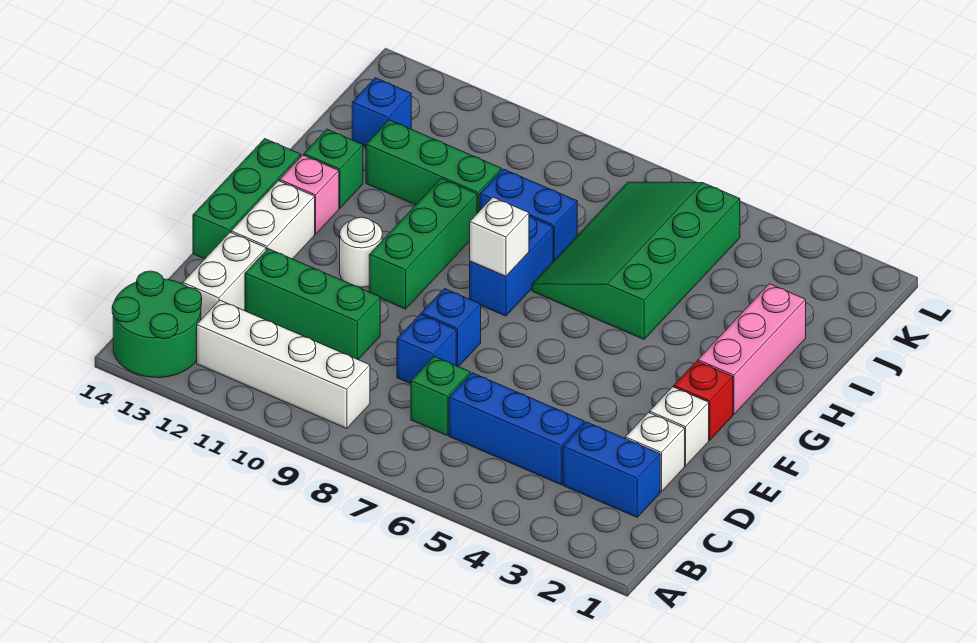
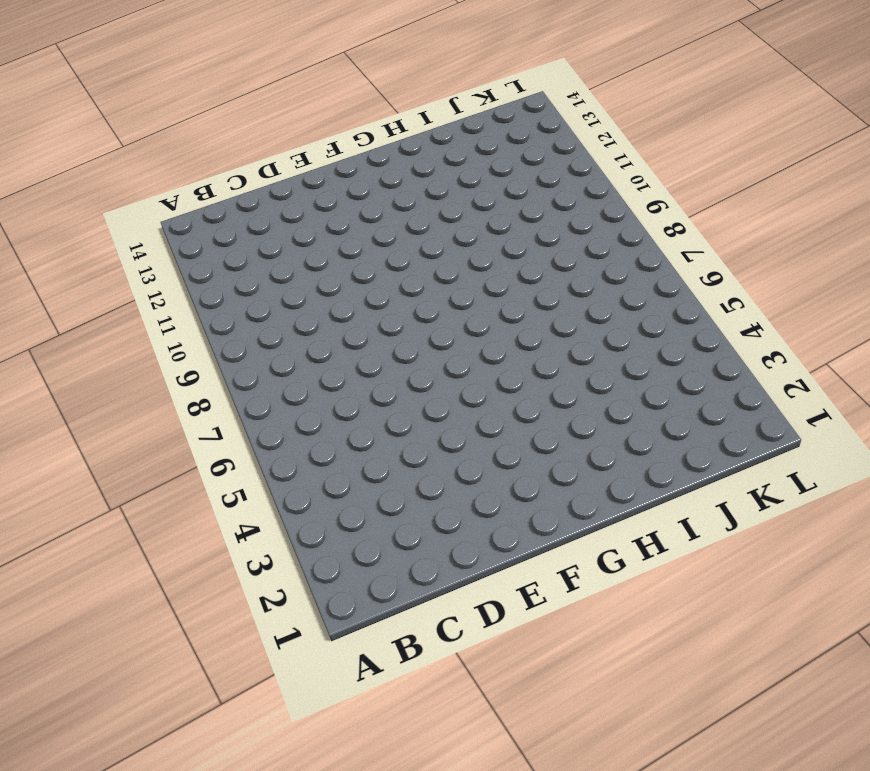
none -> green 2x2 round brick [112,271,202,378]
none -> white 1x4 brick [197,300,370,429]
none -> blue 1x2 brick [563,422,660,517]

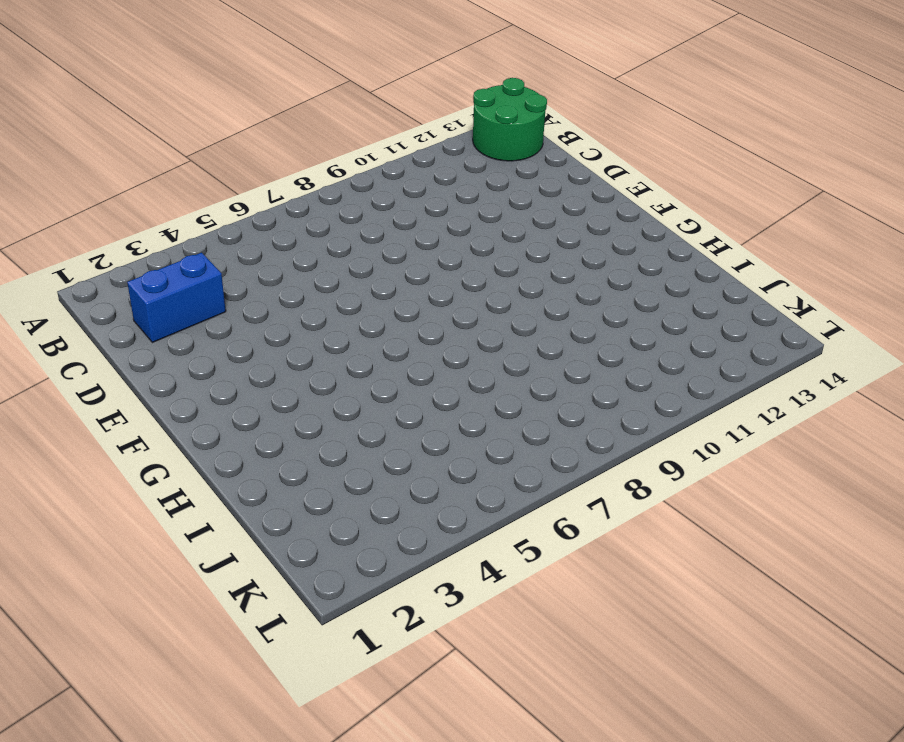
none -> white 1x4 brick [197,300,370,429]
none -> blue 1x3 brick [449,373,584,485]
none -> green 1x1 brick [411,356,470,435]

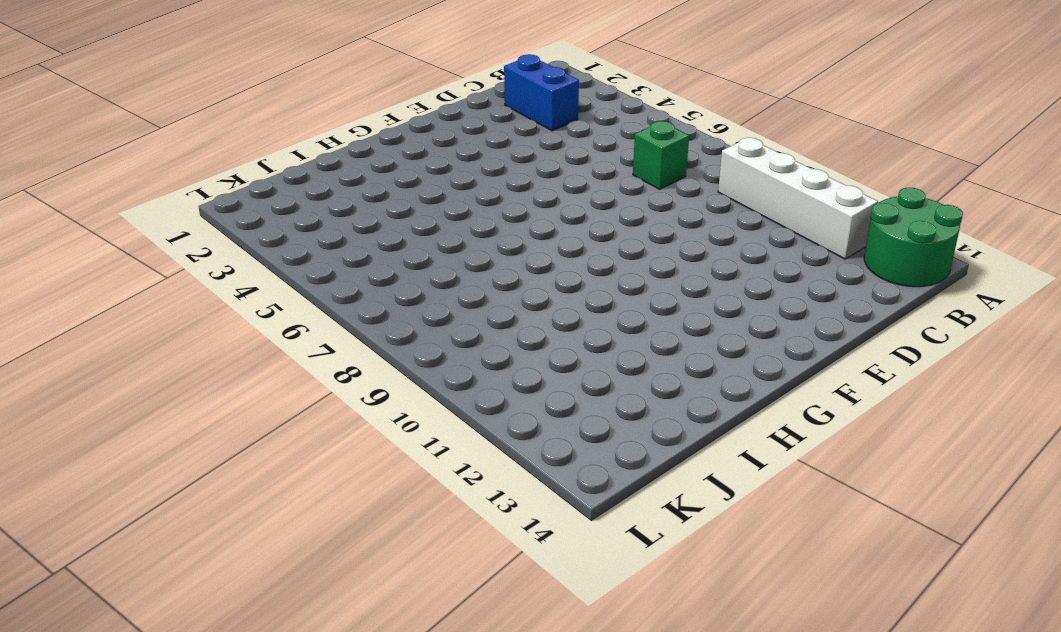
none -> blue 1x3 brick [449,373,584,485]
none -> white 1x2 brick [183,232,266,319]
none -> white 1x1 brick [625,413,685,492]

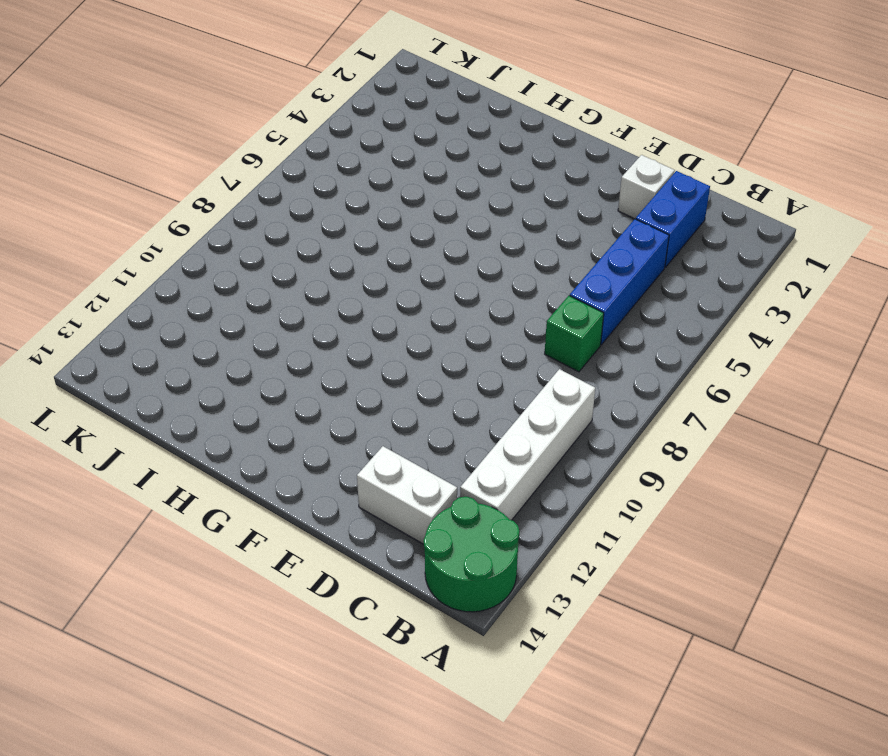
none -> blue 1x1 brick [397,314,456,384]
none -> green 1x3 brick [245,249,380,360]
none -> white 1x1 brick [650,387,709,466]

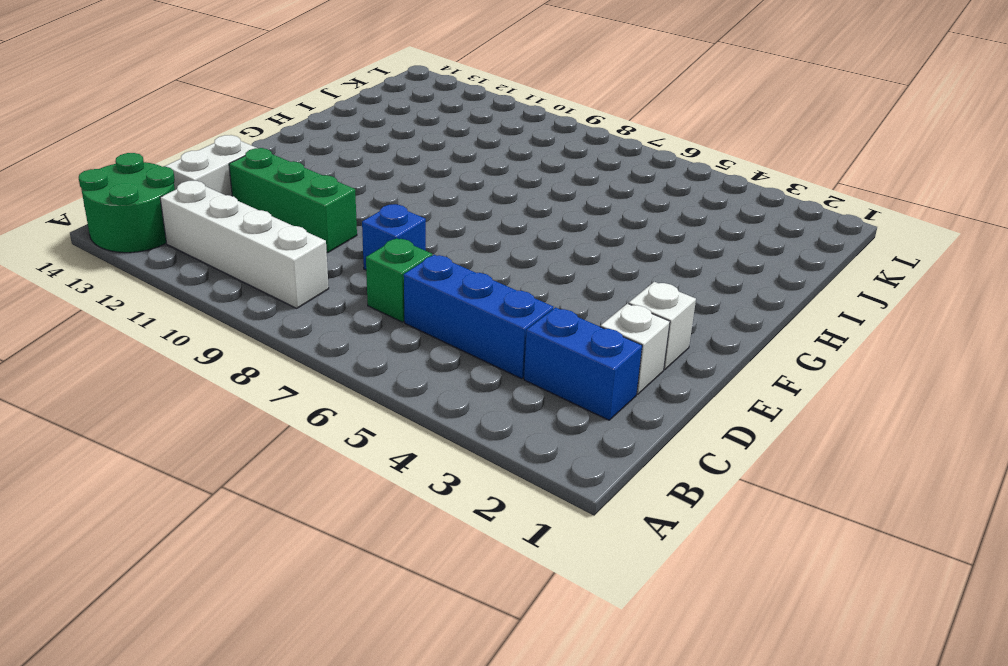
none -> blue 1x1 brick [421,289,481,367]
none -> white 1x2 brick [231,181,315,259]
none -> green 1x3 brick [193,139,301,259]

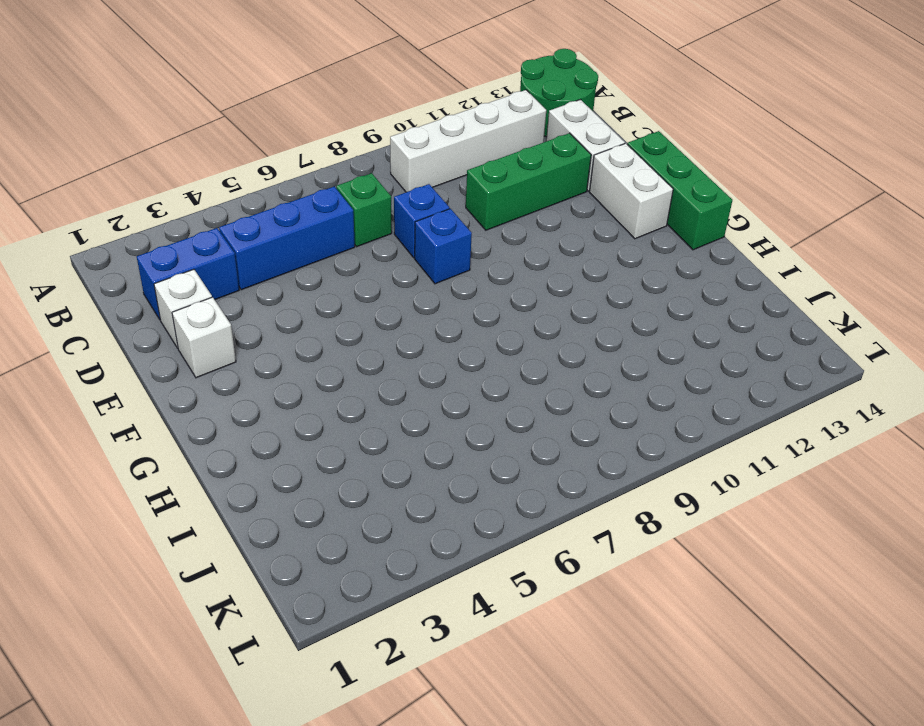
none -> red 1x1 brick [674,361,733,440]
none -> green 1x3 brick [369,179,477,309]
none -> white 1x1 round brick [340,217,382,287]

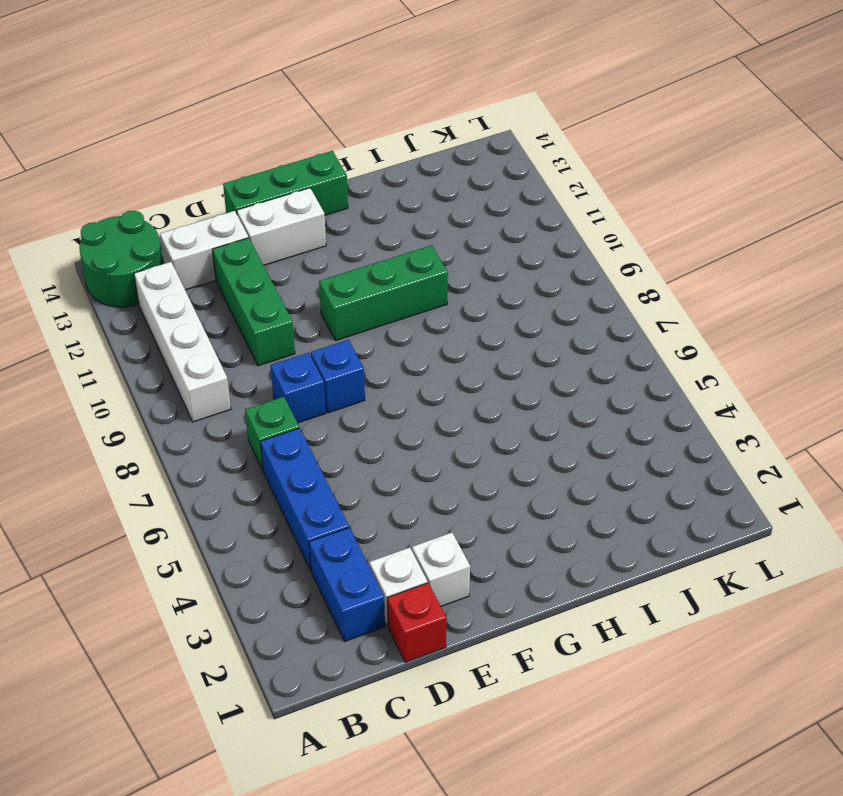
red 1x1 brick [387,583,446,662] -> red 1x1 brick moved to [674,361,733,440]
none -> white 1x1 round brick [340,217,382,287]
none -> pink 1x3 brick [698,284,806,414]
none -> blue 1x2 brick [470,216,553,316]

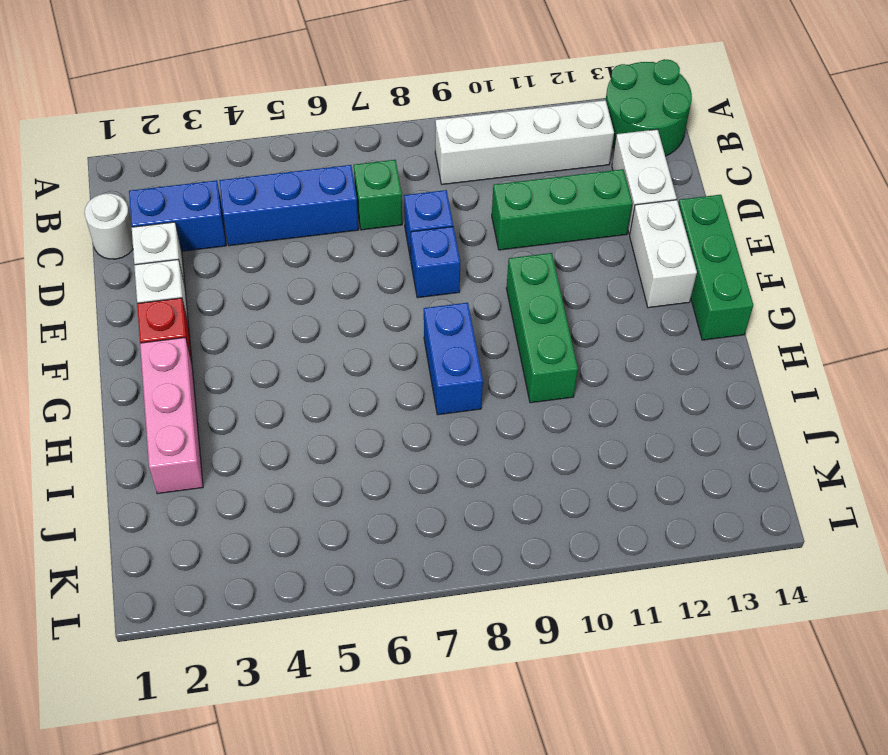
white 1x1 round brick [84,193,133,259] -> white 1x1 round brick moved to [340,217,382,287]
none -> pink 1x1 brick [280,155,339,234]
none -> green 3x4 slope [532,182,740,339]
none -> green 1x1 brick [304,129,363,208]

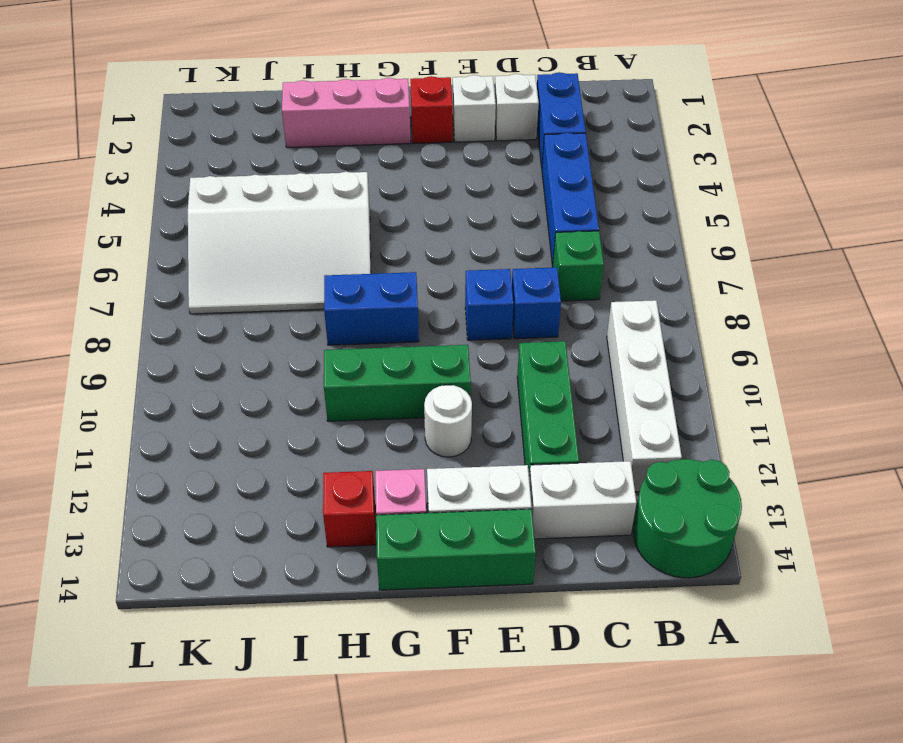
white 3x4 slope [188,172,371,314] -> green 3x4 slope [532,182,740,339]
red 1x1 brick [323,471,376,547] -> green 1x1 brick [304,129,363,208]
none -> blue 1x2 brick [480,169,577,261]
none -> green 1x3 brick [366,120,501,213]
none -> blue 1x1 brick [352,78,411,147]

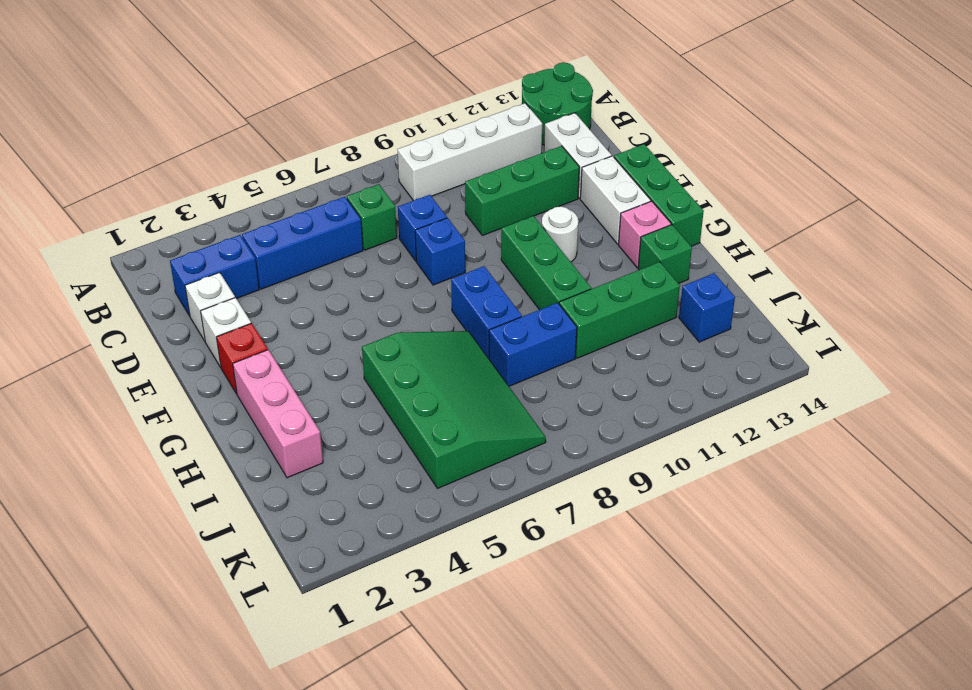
none -> white 1x1 brick [470,197,529,276]

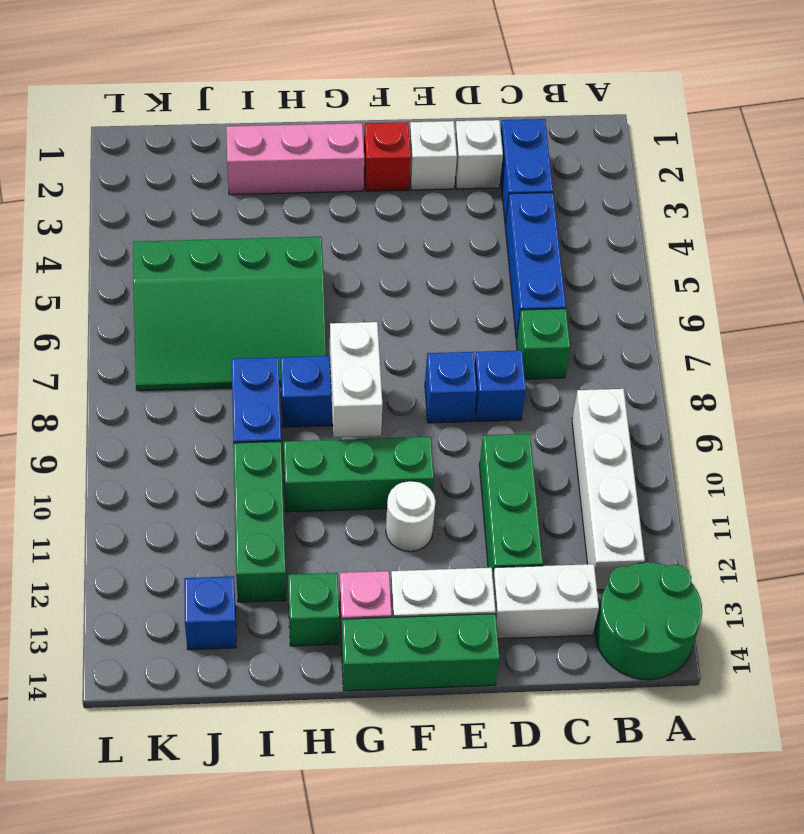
white 1x2 brick [330,322,383,437] -> white 1x1 brick [470,197,529,276]

